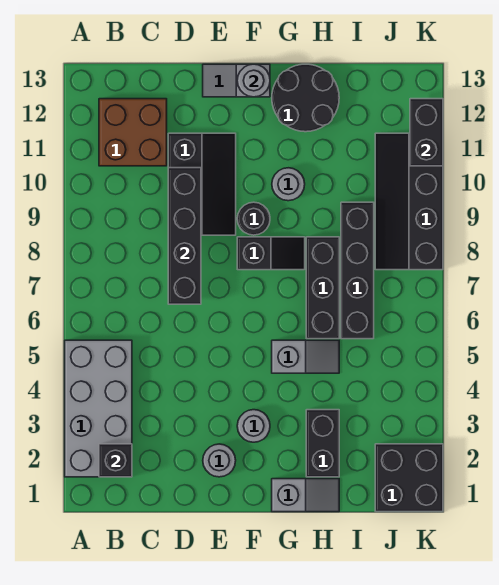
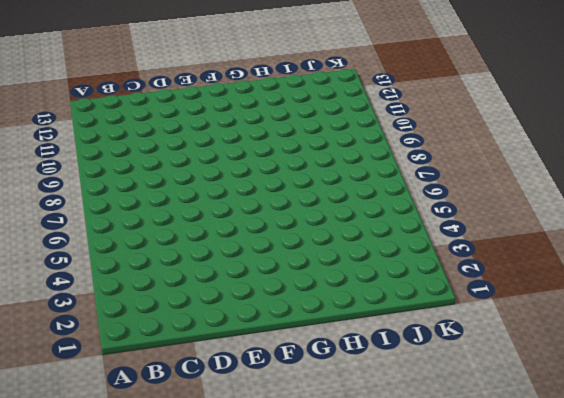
none -> grey 2x4 brick [65,340,132,477]
none -> brown 2x2 brick [99,99,167,166]
none -> black 2x3 slope [168,133,236,235]

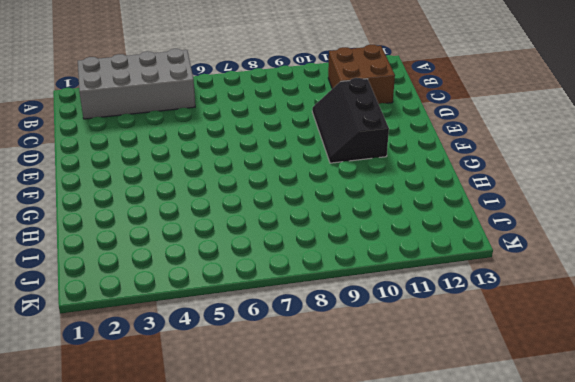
black 2x3 slope [312,78,389,163] -> black 2x3 slope turned to [168,133,236,235]
none -> grey 1x1 round brick [203,444,236,477]
none -> grey 1x2 slope [203,64,270,97]
none -> grey 1x1 round brick [237,410,270,442]

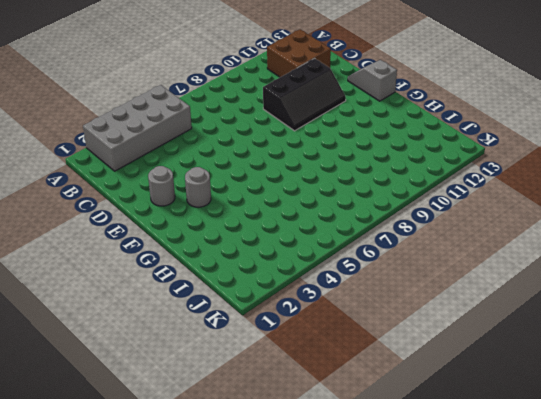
none -> black 1x2 slope [237,237,305,270]
none -> black 1x1 round brick [237,202,270,235]
none -> grey 1x2 slope [272,479,339,512]

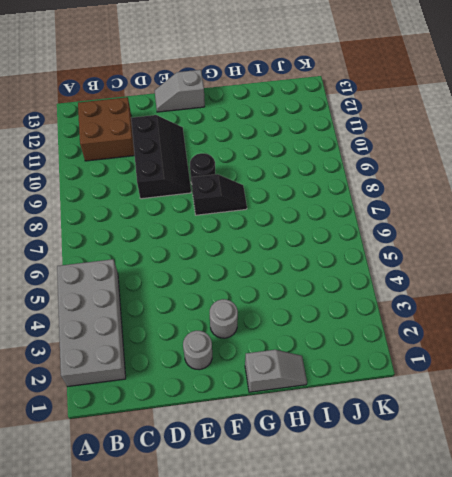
none -> grey 1x2 slope [272,340,339,373]
none -> grey 1x1 round brick [272,168,305,201]
none -> black 2x2 round brick [272,64,339,132]

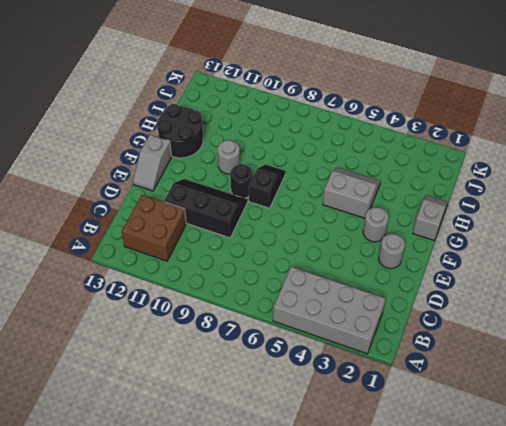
grey 2x2 slope [323,168,381,218] -> grey 1x2 slope [272,340,339,373]
none -> black 1x2 brick [306,410,339,477]
none -> black 1x3 brick [306,237,339,339]
none -> black 1x4 brick [341,202,374,339]

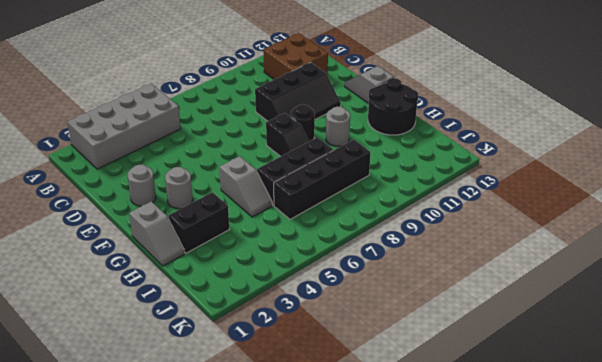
none -> black 2x2 brick [375,444,443,512]
none -> black 2x4 slope [375,133,443,270]
none -> black 1x1 brick [99,444,132,477]

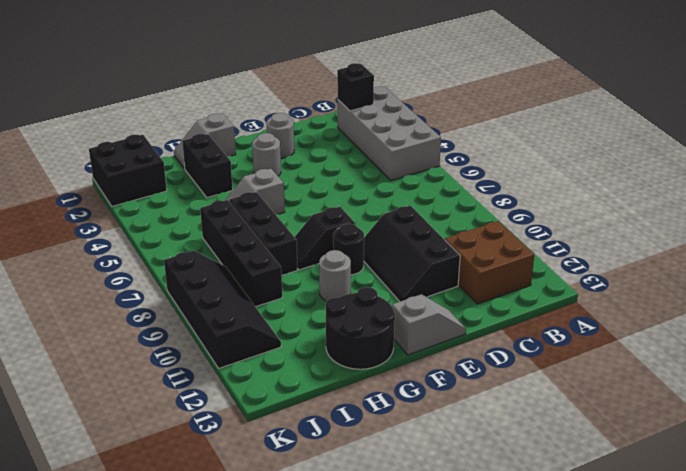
none -> black 1x4 brick [168,168,201,304]
none -> grey 1x1 round brick [237,64,270,97]
none -> black 1x2 brick [410,99,443,166]

